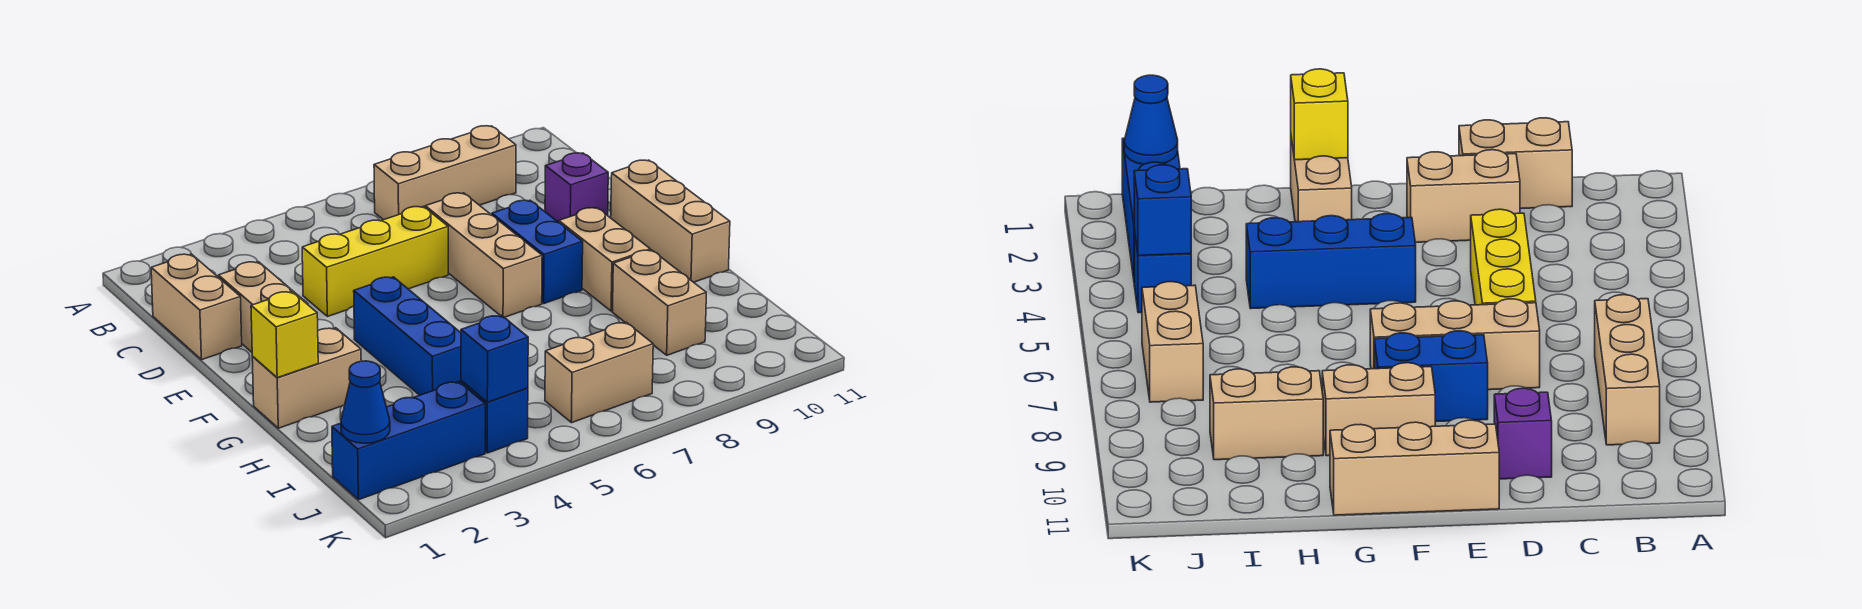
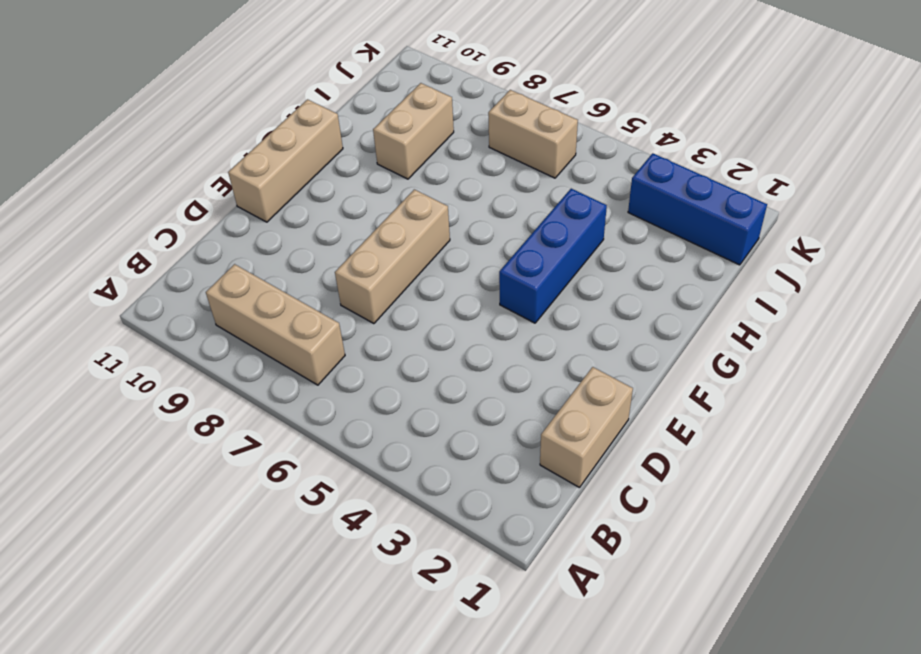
none -> tan 1x2 brick [218,262,308,352]
none -> yellow 1x3 brick [302,206,448,316]
none -> purple 1x1 brick [545,153,608,222]

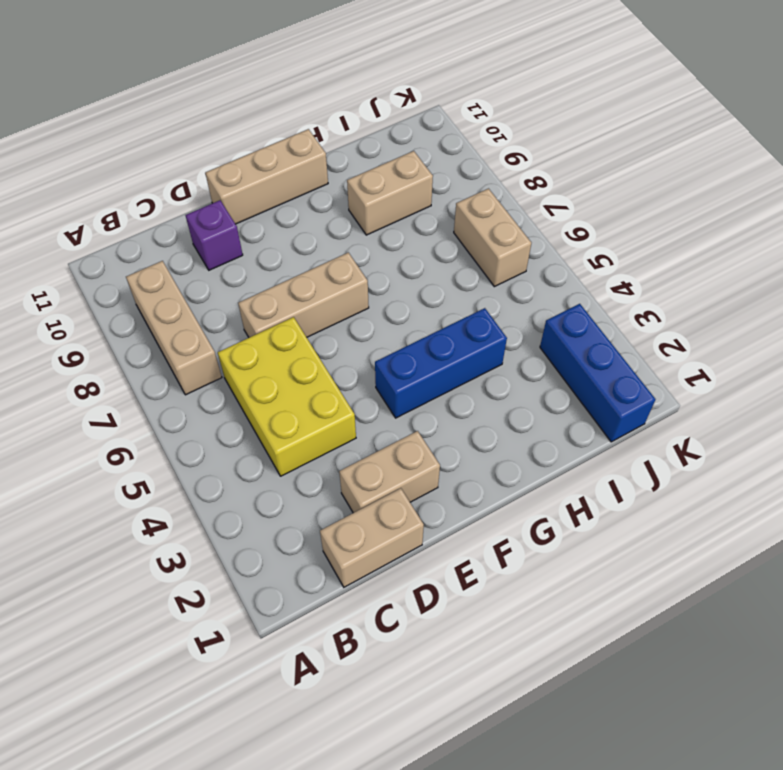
yellow 2x3 brick [218,317,356,476] -> yellow 1x3 brick [302,206,448,316]
none -> blue 1x2 brick [492,200,583,303]
none -> tan 1x2 brick [559,208,650,311]
none -> tan 1x2 brick [252,328,361,428]

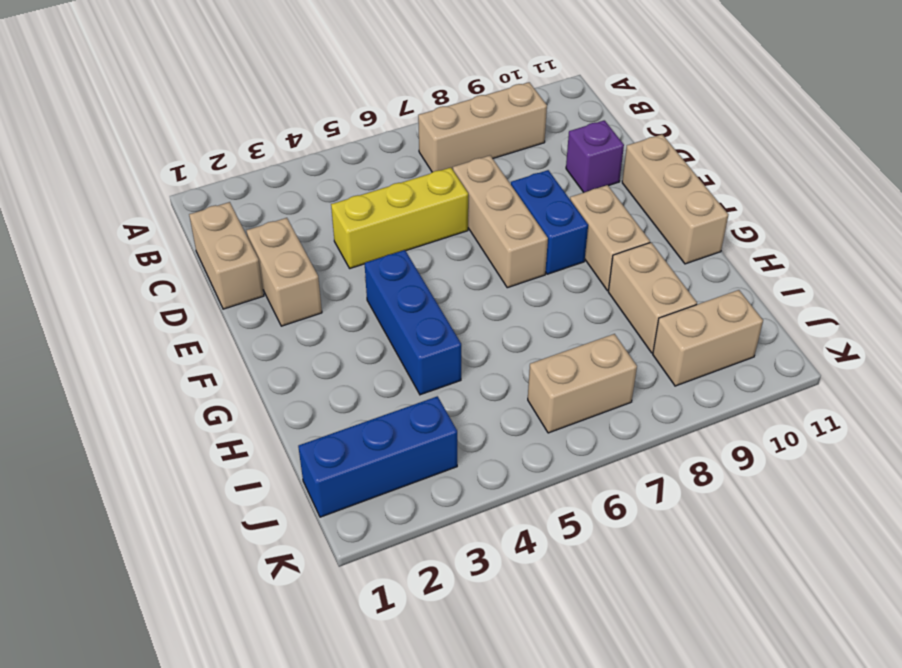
tan 1x2 brick [653,290,763,386] -> tan 1x2 brick moved to [252,328,361,428]
none -> blue 1x1 brick [461,381,528,453]
none -> yellow 1x1 brick [251,292,318,378]
none -> blue 1x1 cone [341,361,390,443]

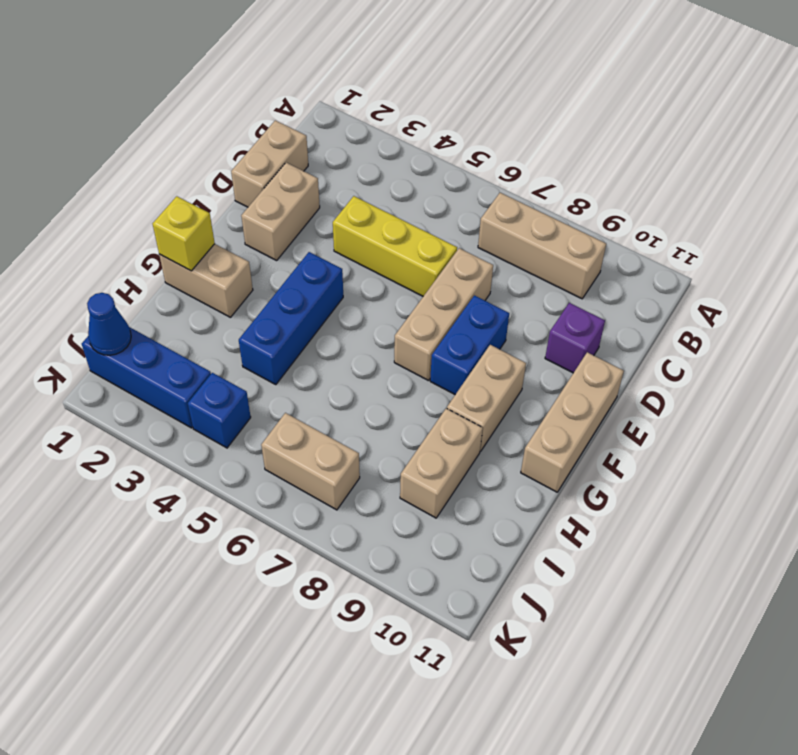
none -> blue 1x1 brick [461,315,528,402]

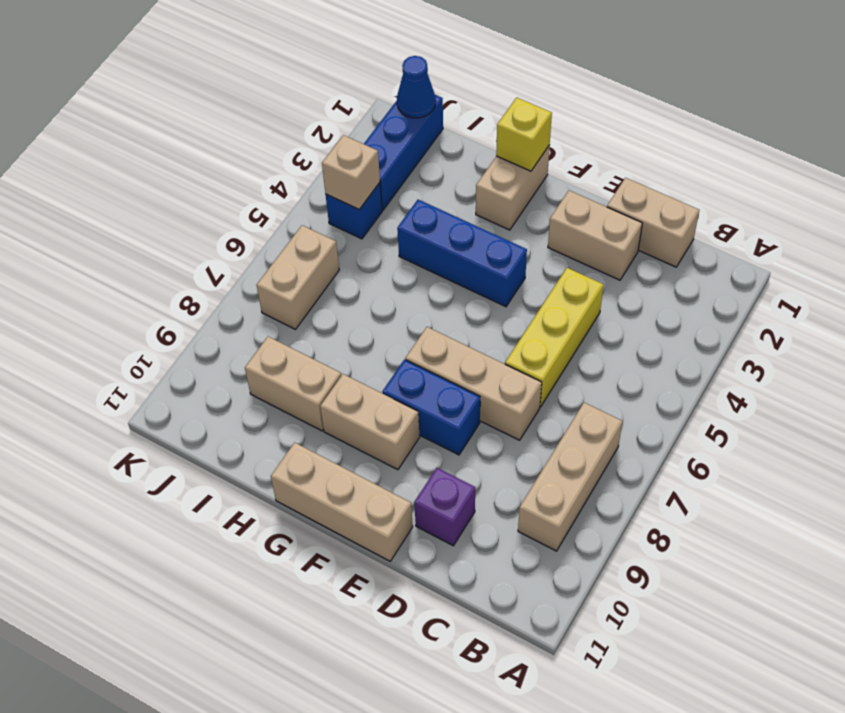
tan 1x1 brick [322,135,380,209] -> blue 1x1 brick [461,315,528,402]

